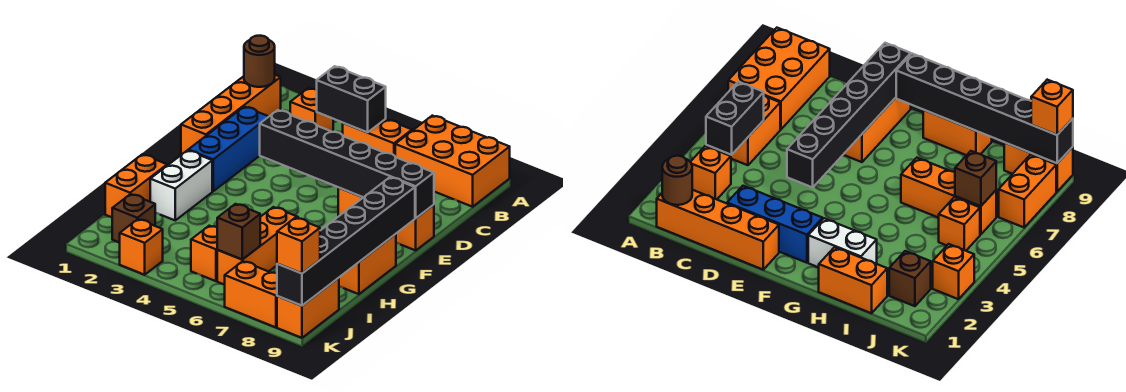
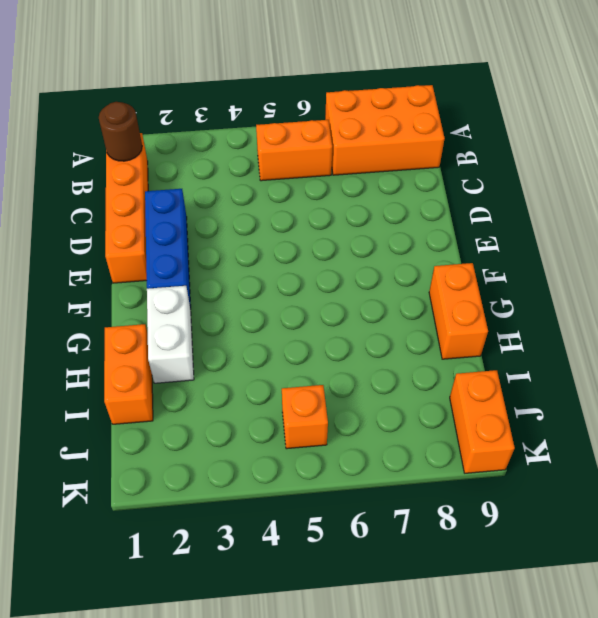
none -> orange 1x1 brick [290,88,333,131]
none -> orange 1x3 brick [338,188,434,250]
none -> orange 1x3 brick [217,207,298,285]

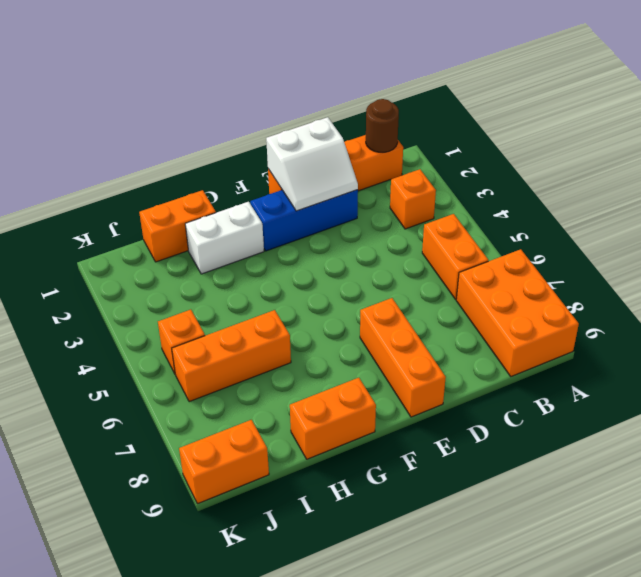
white 2x2 slope [266,117,358,211] -> none
none -> brown 1x1 brick [112,194,155,242]
none -> orange 1x1 brick [120,219,163,275]
none -> orange 1x2 brick [225,261,277,327]

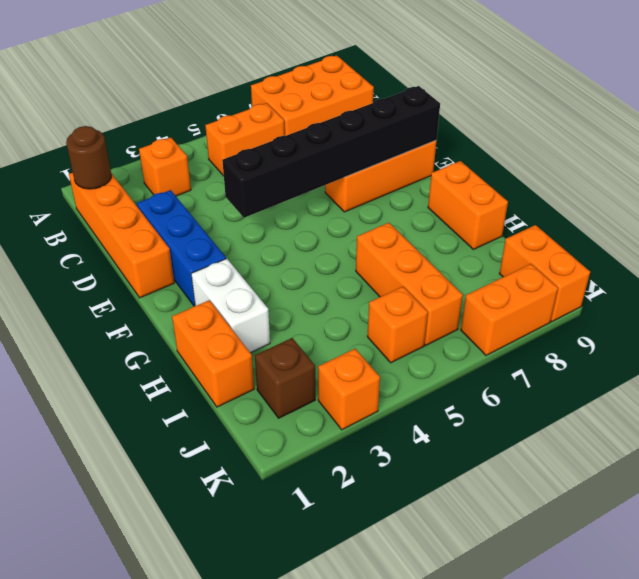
none -> black 1x2 brick [317,66,386,132]
none -> black 1x6 brick [277,177,415,306]
none -> brown 1x1 brick [217,204,260,260]

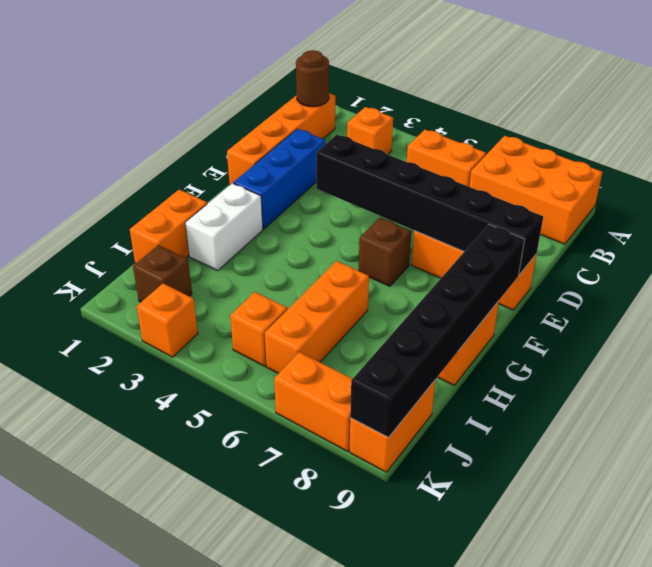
brown 1x1 brick [359,218,412,286] -> brown 1x1 brick moved to [217,204,260,260]
none -> black 1x2 brick [317,66,386,132]
none -> orange 1x1 brick [277,218,320,273]

